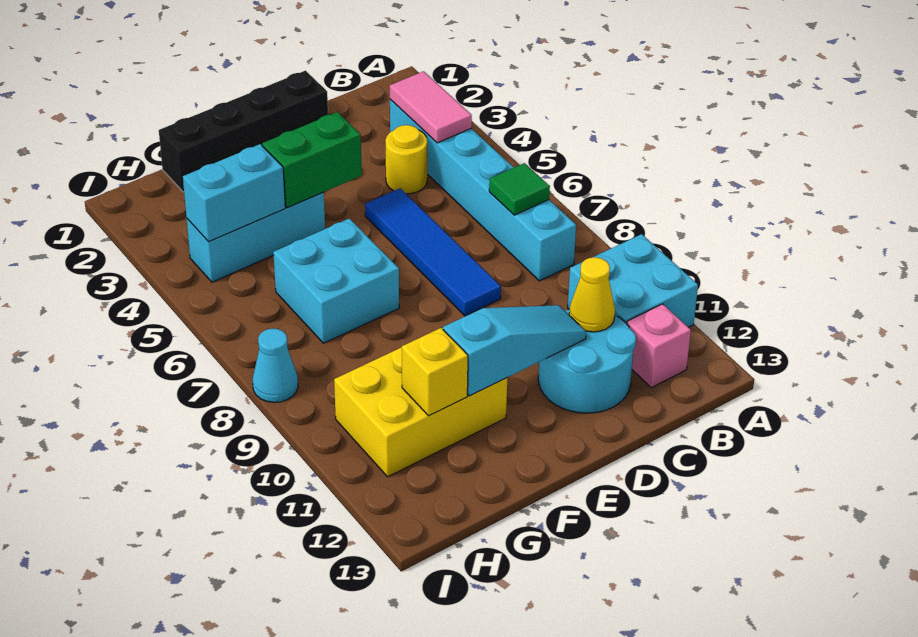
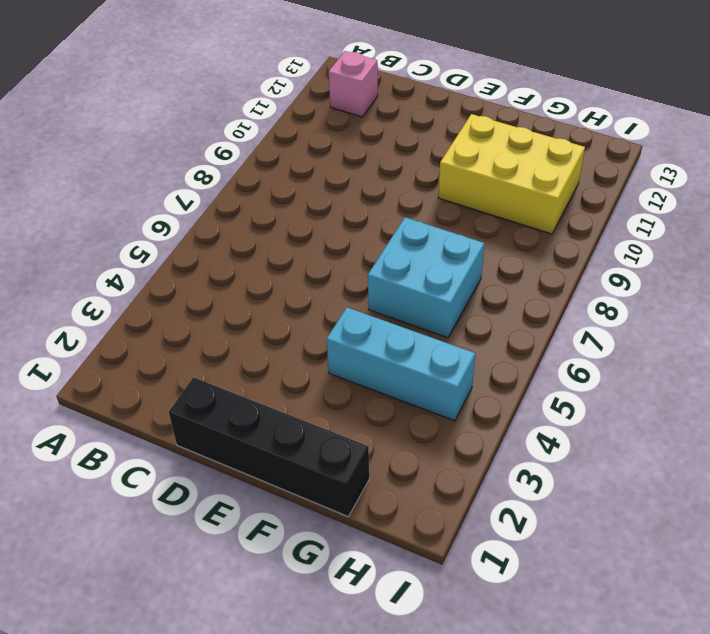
none -> cyan 2x2 brick [568,234,698,327]
none -> cyan 1x6 brick [390,99,576,281]
none -> yellow 1x1 round brick [385,125,427,194]

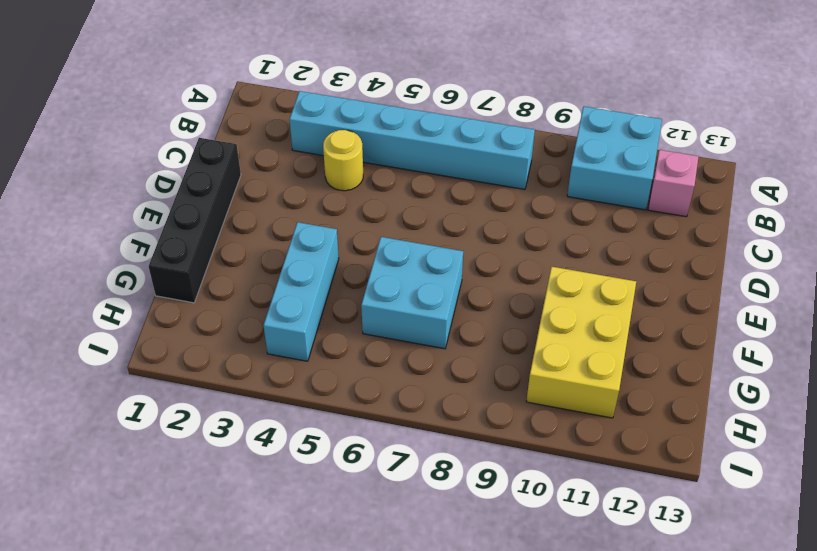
none -> cyan 2x2 round brick [538,309,636,413]
none -> blue 1x4 tile [365,188,501,316]
none -> cyan 1x1 cone [252,329,298,402]

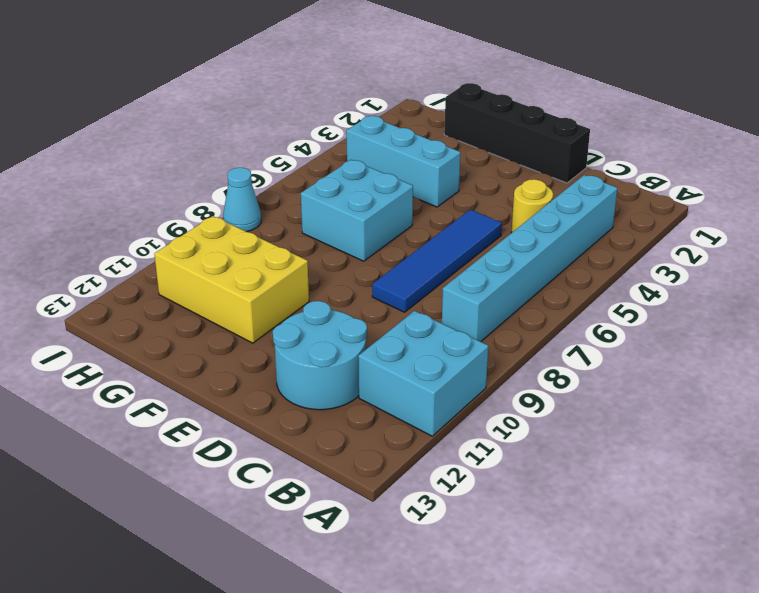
none -> pink 1x1 brick [627,304,691,388]
none -> pink 1x2 tile [390,71,472,143]
none -> green 1x1 tile [489,163,550,215]

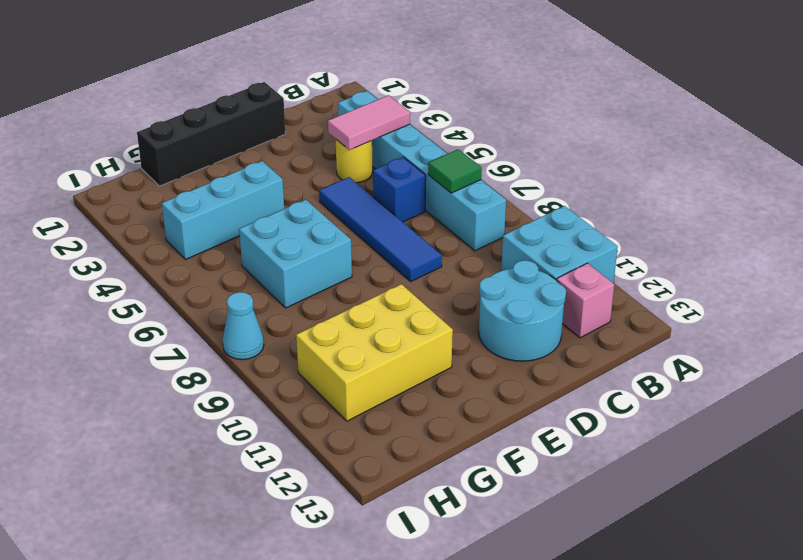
pink 1x2 tile [328,95,410,150] -> pink 1x2 tile turned to [390,71,472,143]
blue 1x1 brick [373,157,426,222] -> none
none -> yellow 1x1 cone [569,257,615,332]
none -> cyan 1x3 slope [443,305,586,396]
none -> green 1x2 brick [262,112,362,208]

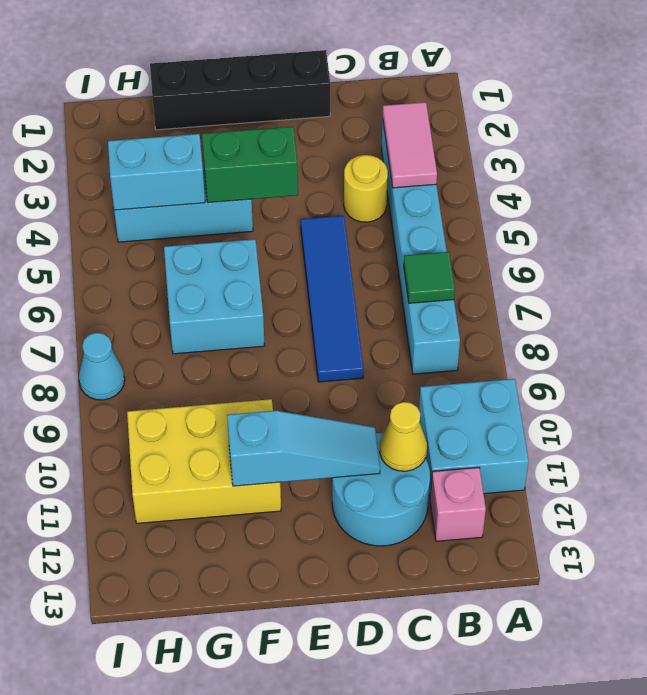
none -> yellow 1x1 brick [402,328,468,416]

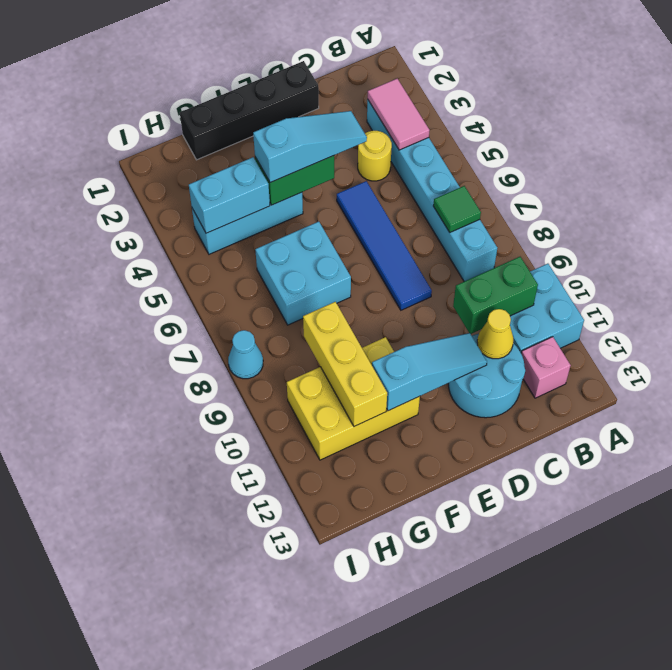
green 1x2 brick [453,257,538,334] -> none
cyan 1x3 slope [253,111,367,183] -> none
yellow 1x3 brick [303,302,387,426] -> yellow 1x1 brick [402,328,468,416]

